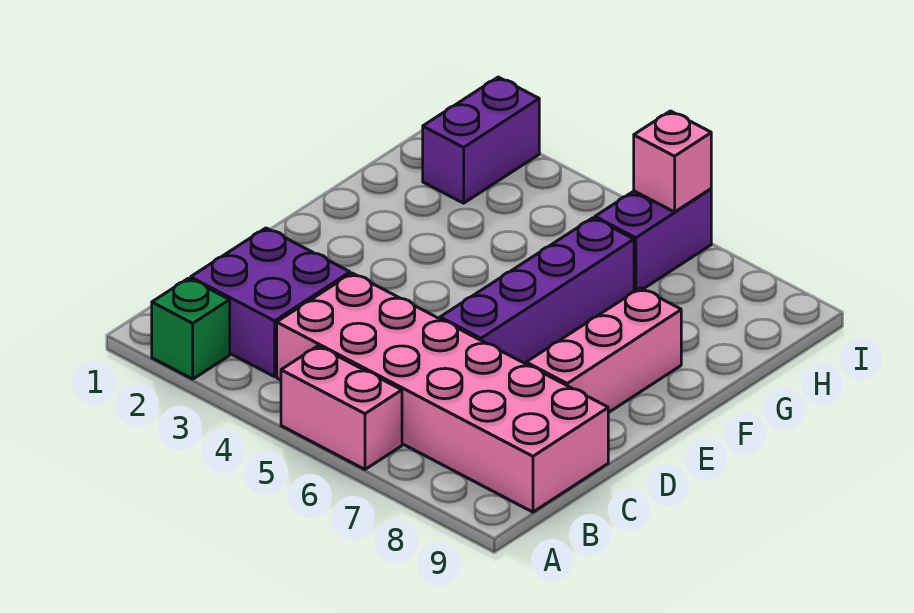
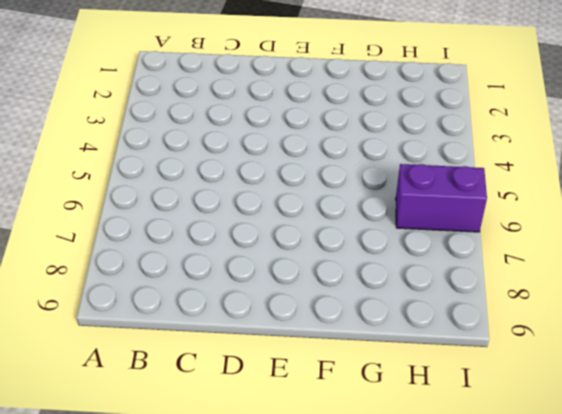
none -> green 1x1 brick [152,278,230,379]
none -> pink 1x2 brick [281,346,402,469]

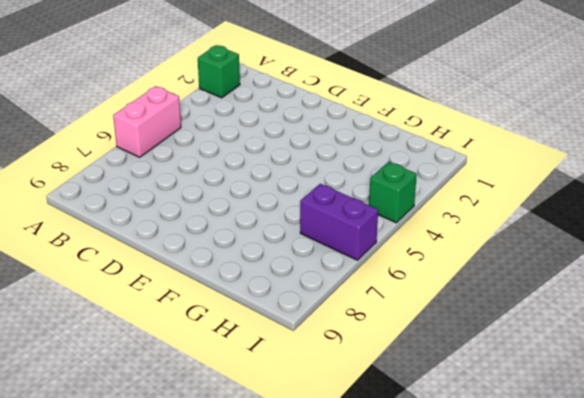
green 1x1 brick [369,162,417,223] -> none
none -> purple 2x2 brick [191,228,350,377]
none -> pink 2x6 brick [277,273,608,512]

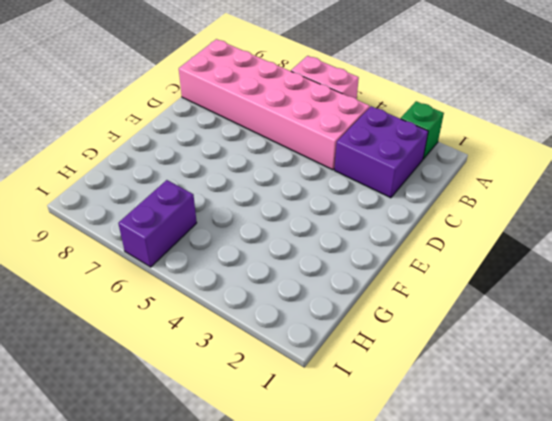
none -> purple 1x4 brick [440,218,634,364]
none -> pink 1x3 brick [526,288,681,413]

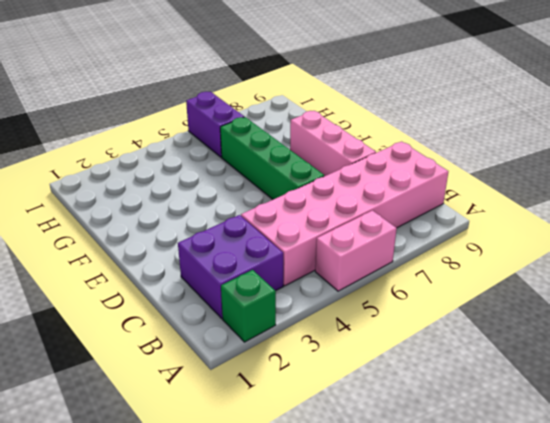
green 1x4 brick [220,117,324,199] -> purple 1x4 brick [440,218,634,364]
none -> purple 1x2 brick [423,77,539,203]
none -> pink 1x1 brick [634,111,711,212]

